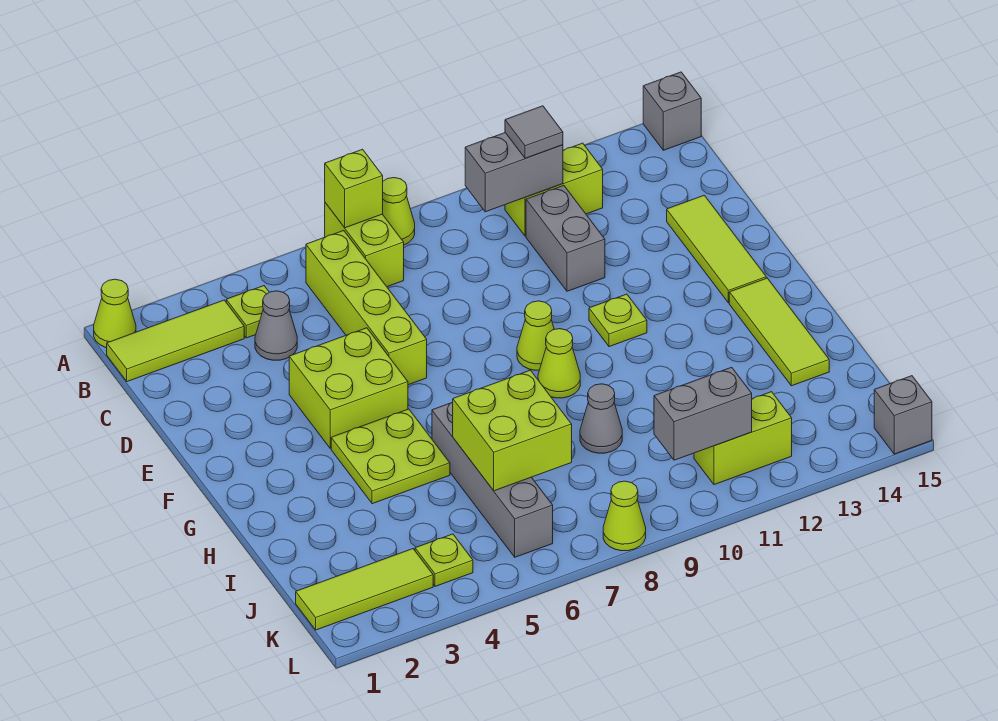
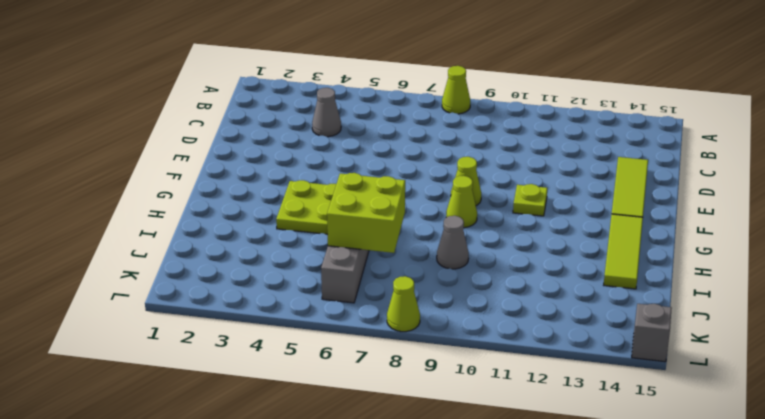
none -> lime 1x1 cone [94,279,136,348]
none -> lime 1x2 brick [325,203,404,287]
none -> grey 1x1 brick [643,72,701,150]

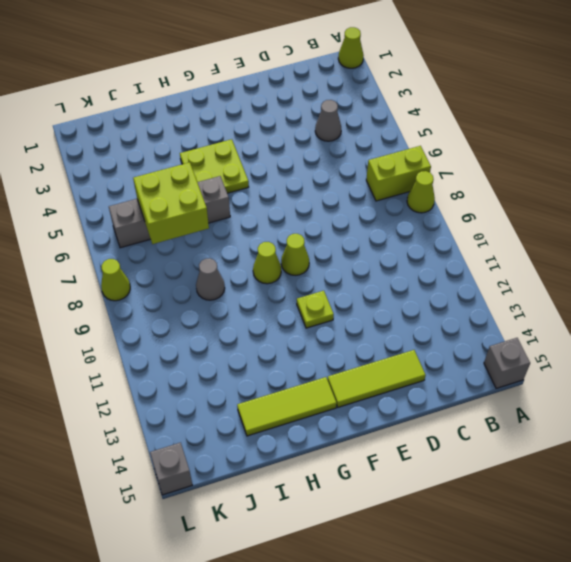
none -> lime 1x3 tile [107,300,244,382]
none -> lime 1x1 plate [226,286,269,338]
none -> lime 1x4 brick [306,231,427,385]

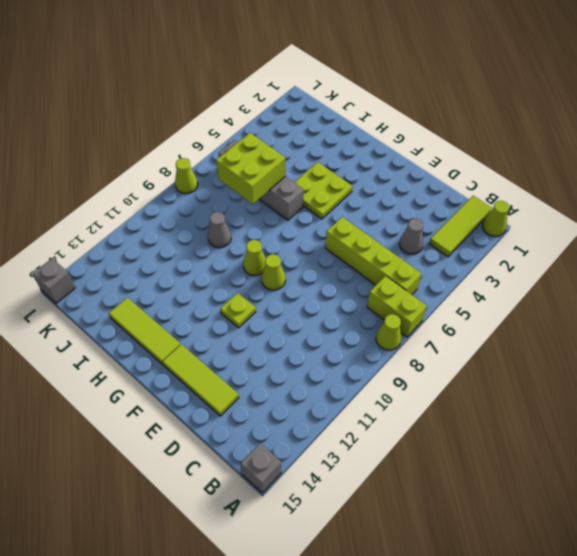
none -> lime 1x1 plate [226,286,269,338]
none -> lime 1x2 brick [505,143,603,236]
none -> grey 1x2 brick [526,185,605,291]

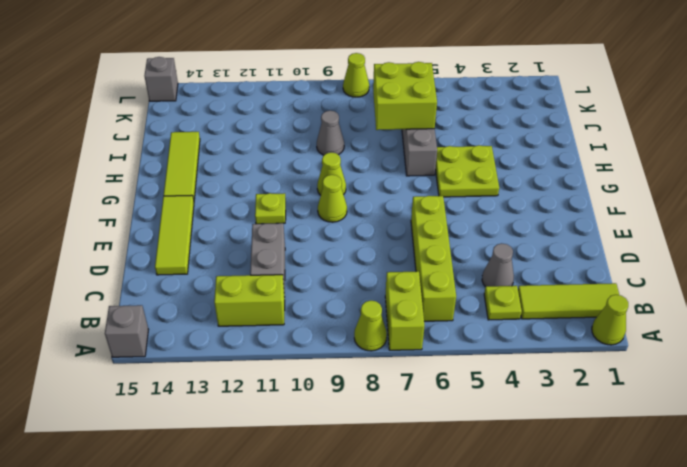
none -> lime 2x2 brick [289,328,408,448]
none -> lime 1x3 tile [296,549,433,630]
none -> lime 1x1 plate [415,534,473,586]

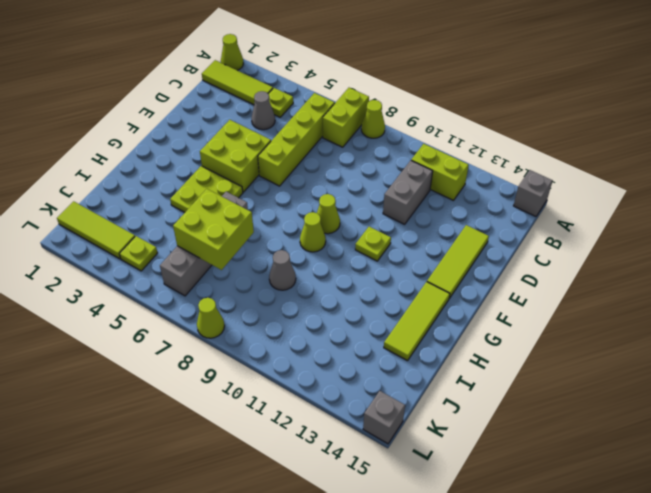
none -> lime 1x2 brick [694,392,792,485]
none -> lime 1x1 brick [325,149,383,228]
none -> grey 1x2 brick [465,133,563,212]

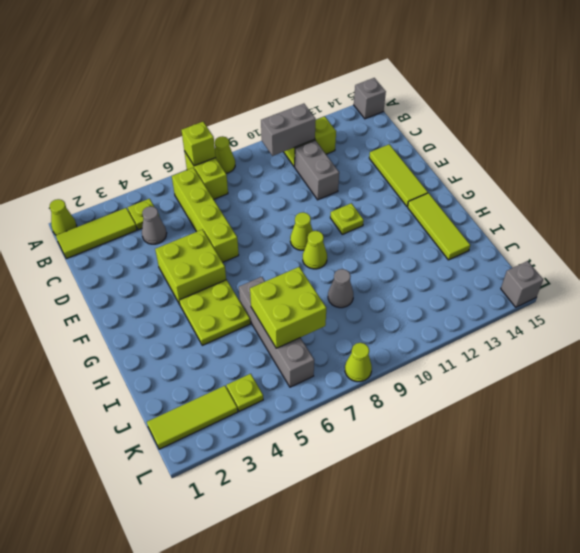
none -> lime 1x2 brick [694,392,792,485]
none -> grey 1x2 brick [654,367,752,460]
none -> grey 1x1 tile [505,106,563,158]

